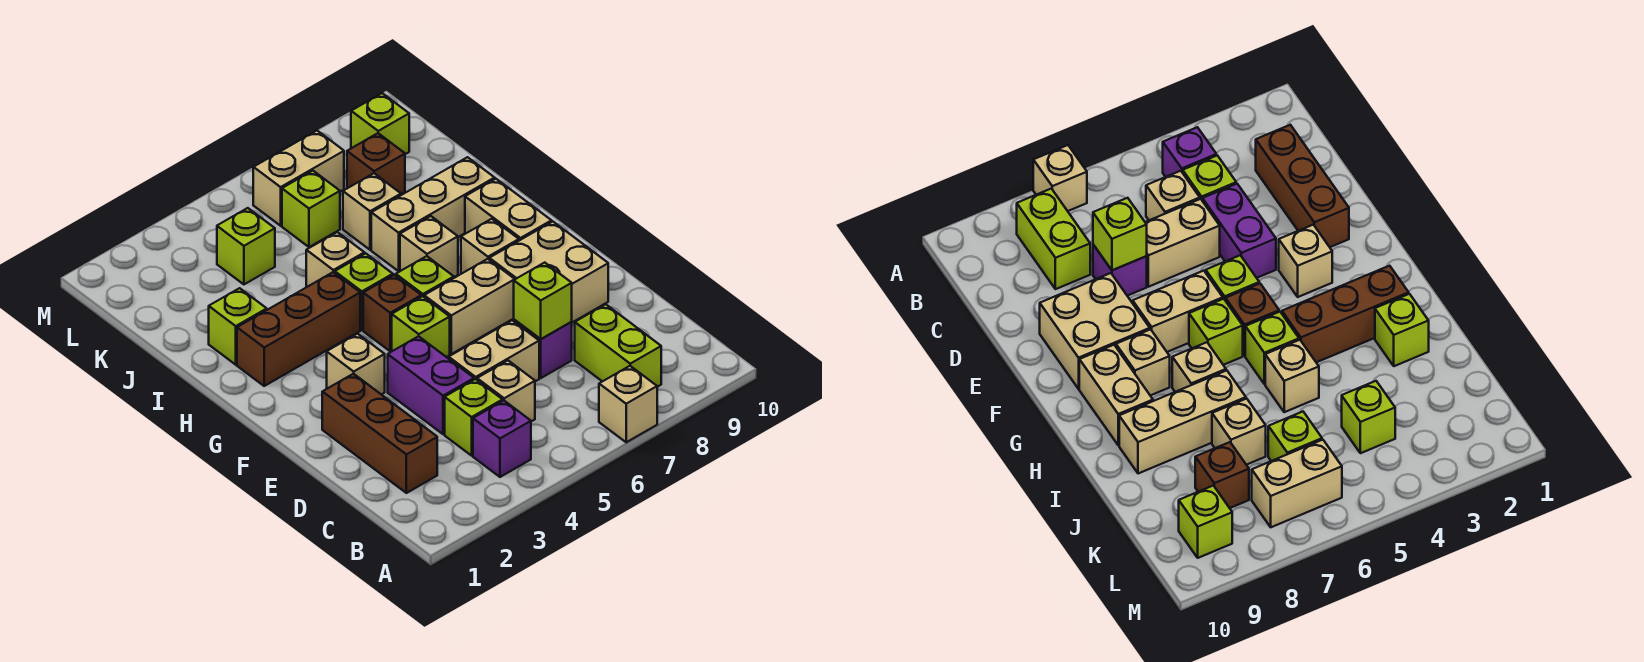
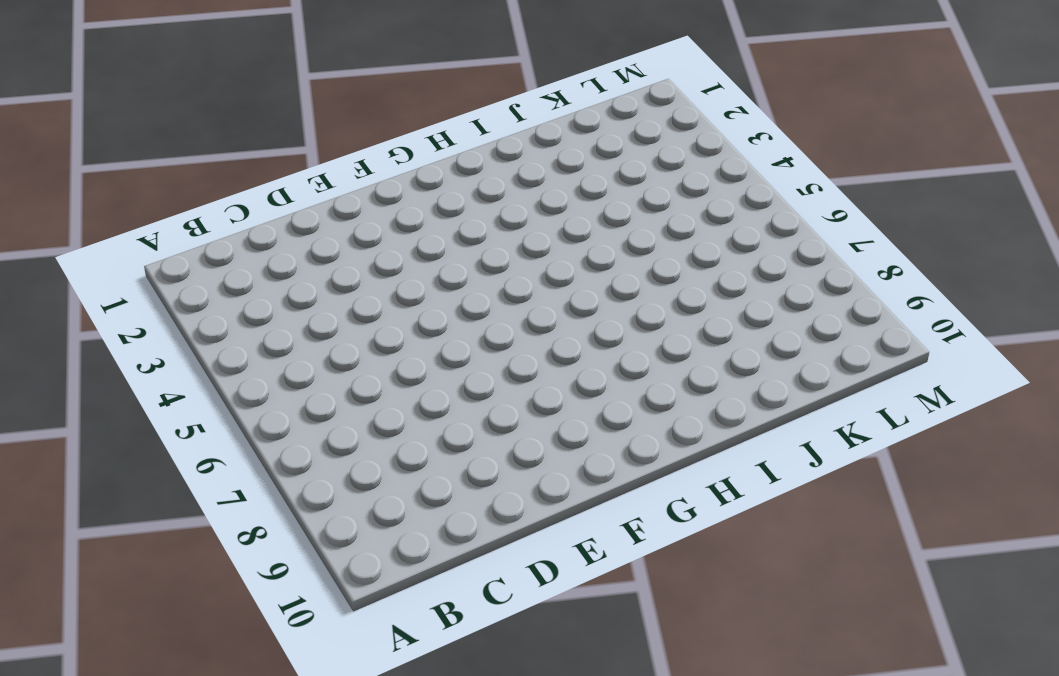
none -> tan 1x1 brick [599,366,657,442]
none -> purple 1x1 brick [473,401,531,477]
none -> lime 1x2 brick [575,304,661,387]
none -> brown 1x3 brick [322,374,437,493]

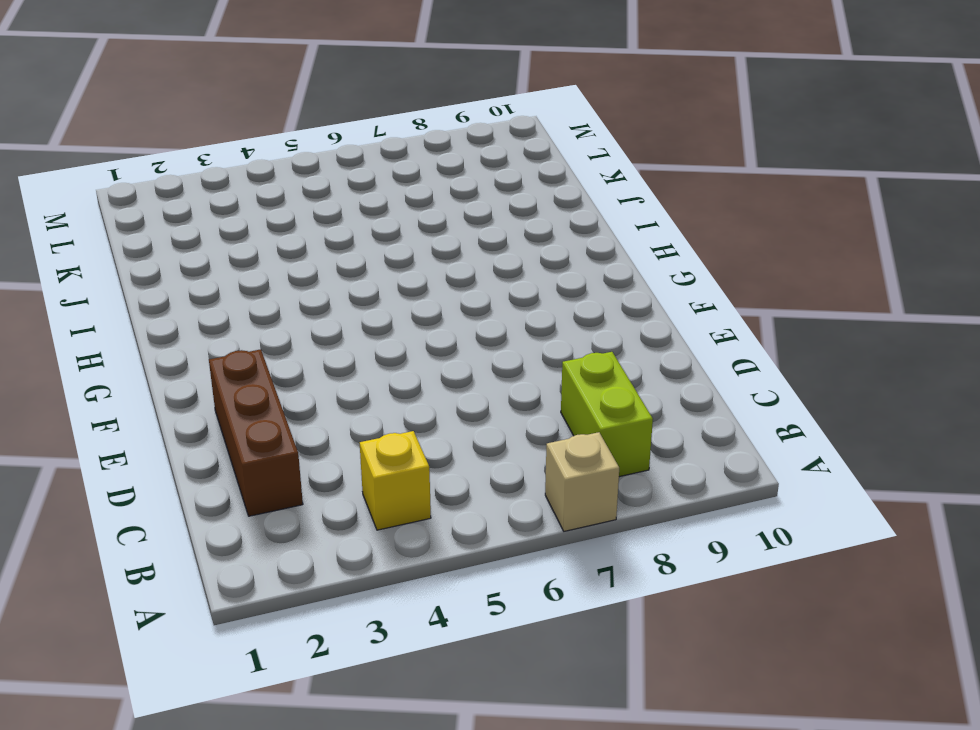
yellow 1x1 brick [360,431,431,530] -> purple 1x1 brick [473,401,531,477]
none -> lime 1x1 brick [445,379,503,456]
none -> tan 1x1 brick [477,361,535,421]
none -> purple 1x2 brick [388,336,474,434]
none -> tan 1x2 brick [449,320,539,381]

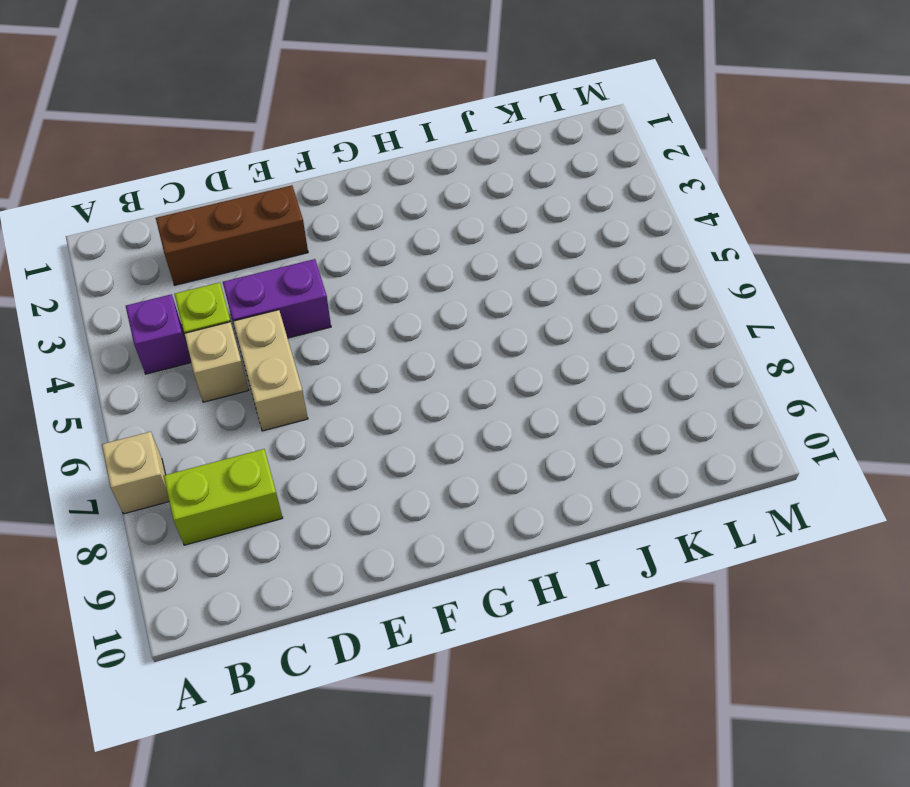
none -> purple 1x1 brick [514,320,572,378]
none -> tan 2x2 brick [489,222,608,322]
none -> tan 1x1 brick [327,334,385,394]
none -> lime 1x1 brick [392,296,450,357]

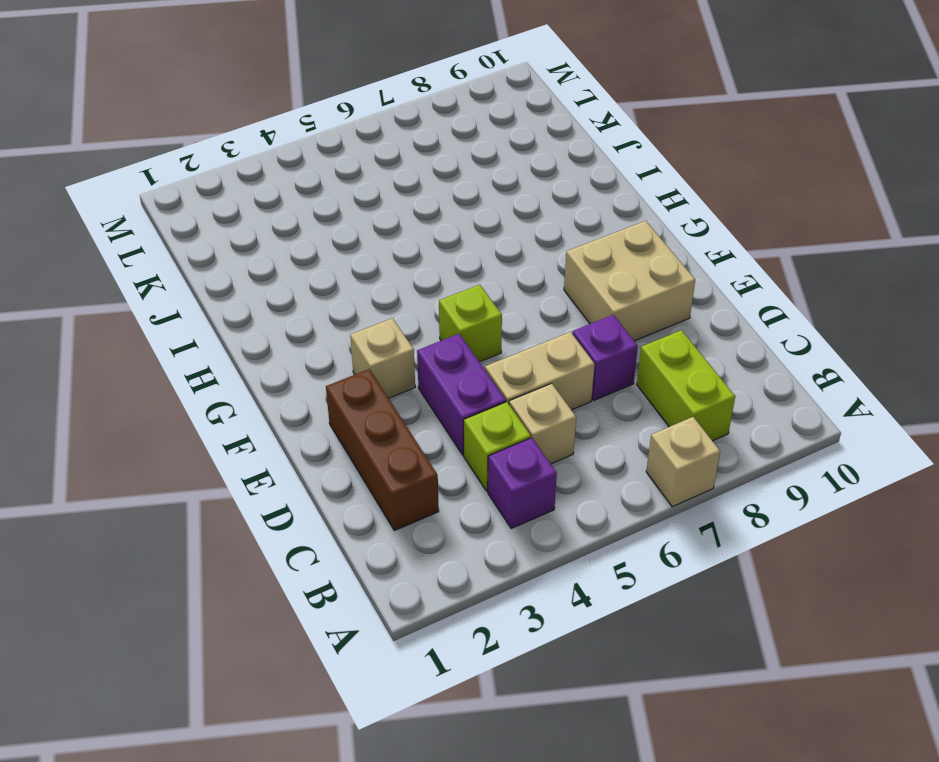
none -> tan 1x2 brick [424,259,515,354]
none -> brown 1x1 brick [363,275,421,351]
none -> lime 1x1 brick [396,256,454,297]
none -> tan 1x1 brick [461,219,519,274]

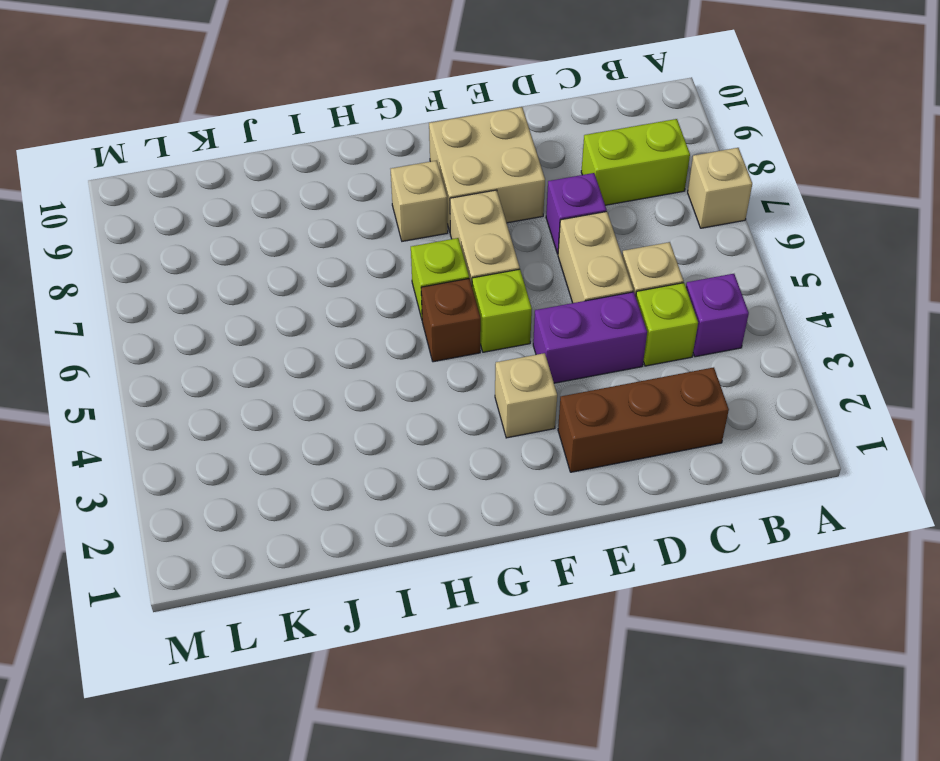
none -> tan 1x2 brick [465,179,552,241]
none -> brown 1x3 brick [237,272,360,386]
none -> lime 1x1 brick [335,253,393,330]
none -> tan 1x1 brick [400,216,458,277]

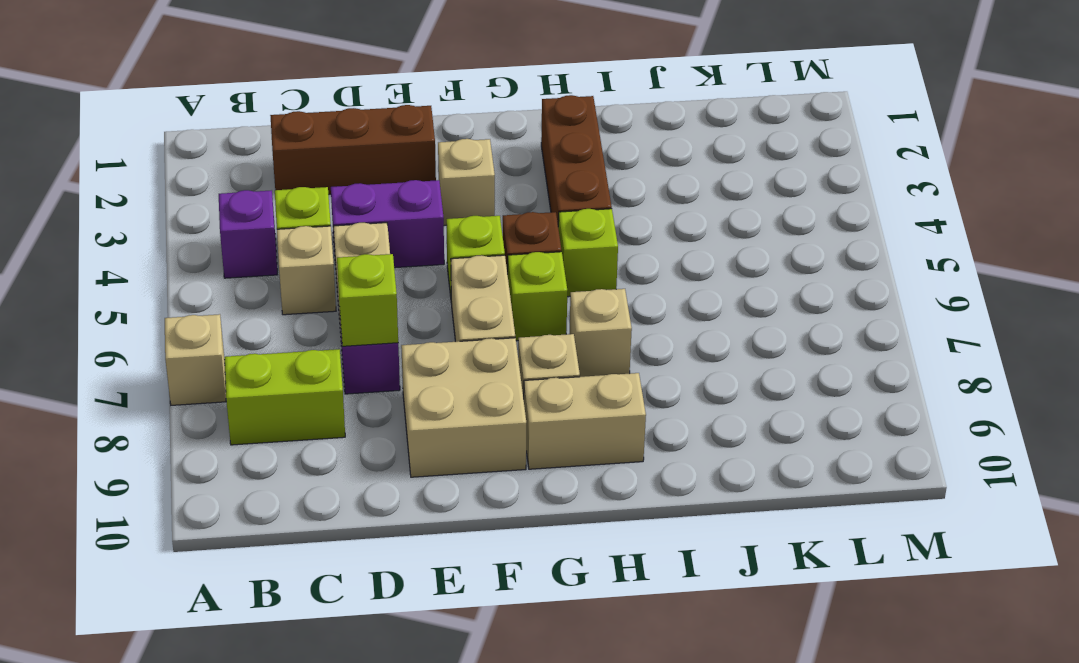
none -> lime 1x1 brick [209,288,267,365]
none -> tan 1x1 brick [306,232,364,287]
none -> tan 1x3 brick [371,157,495,271]
none -> tan 1x1 brick [343,173,401,250]

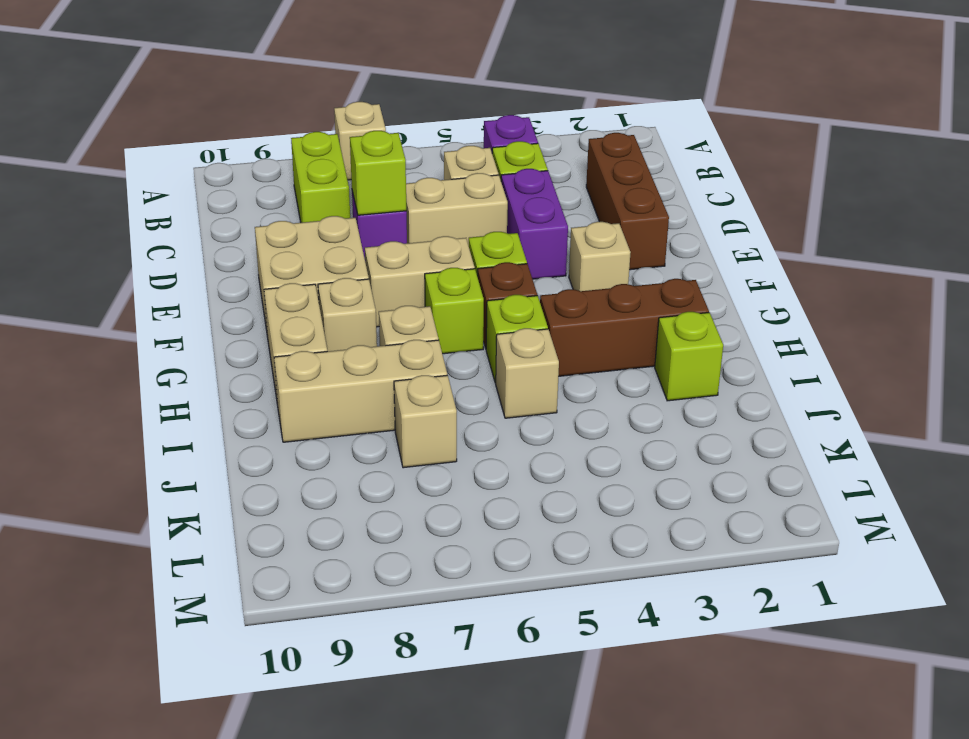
none -> lime 1x1 brick [217,208,275,284]
none -> lime 1x1 brick [282,171,340,247]
none -> brown 1x1 brick [347,133,405,194]
none -> tan 1x2 brick [253,131,344,226]

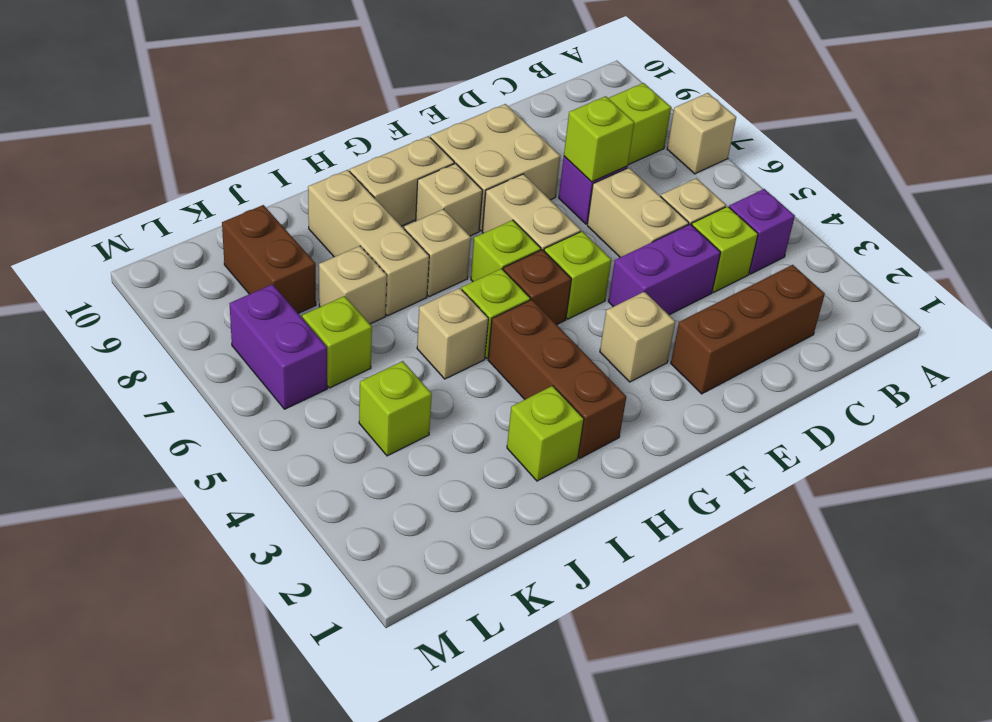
brown 1x2 brick [222,205,316,313] -> brown 1x1 brick [347,133,405,194]
purple 1x2 brick [230,284,327,409] -> tan 1x2 brick [253,131,344,226]
none -> lime 1x1 brick [351,93,409,154]

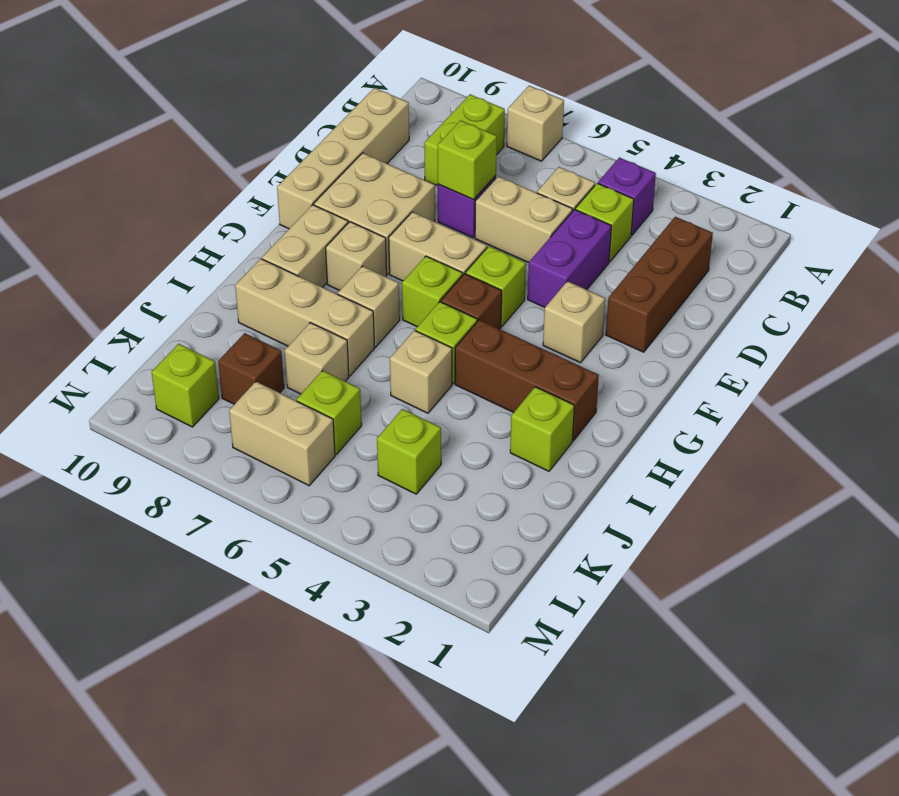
tan 1x4 brick [277,88,409,229] -> none

